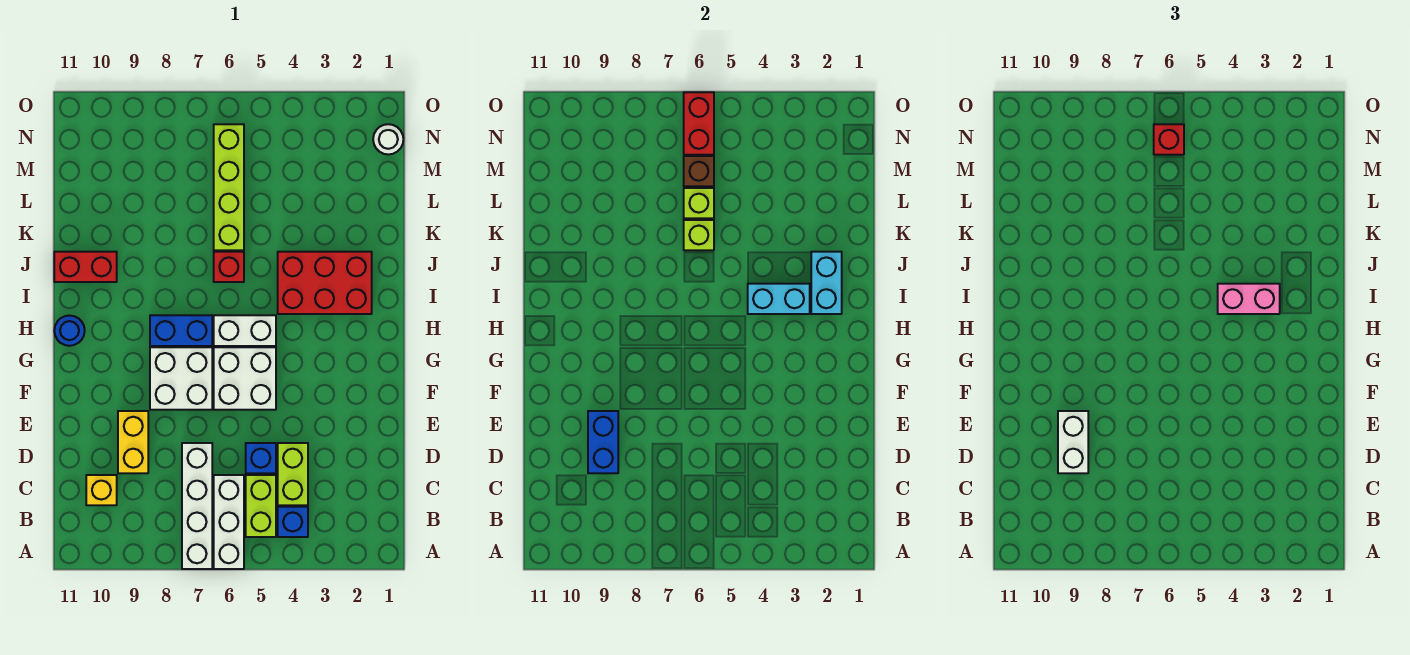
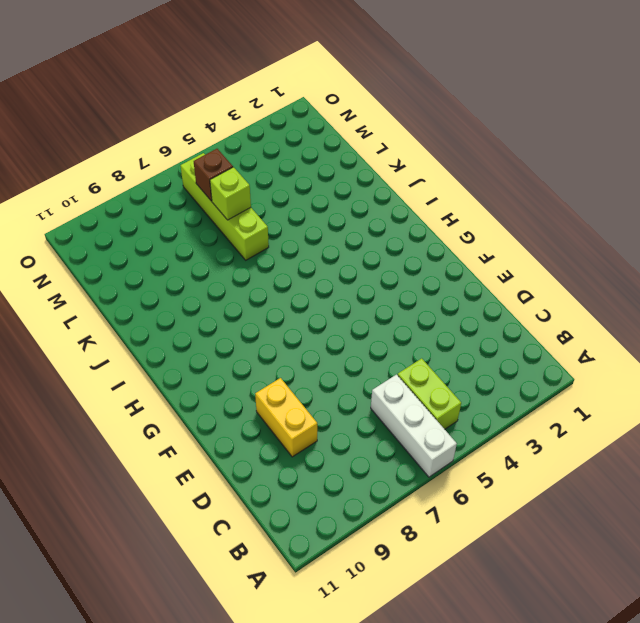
none -> white 1x4 brick [182,443,212,569]
none -> blue 1x1 brick [278,507,308,537]
none -> lime 1x2 brick [278,443,308,505]

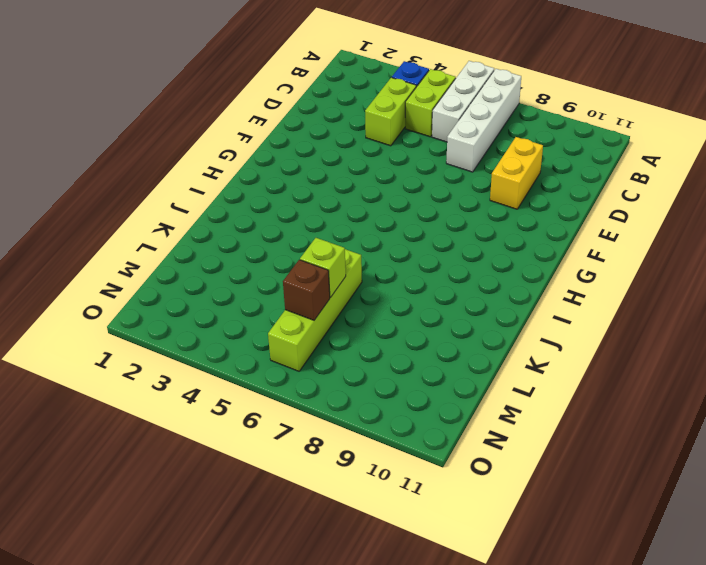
none -> yellow 1x1 brick [86,475,117,505]
none -> blue 1x1 brick [246,443,276,473]
none -> white 2x2 brick [214,347,276,410]

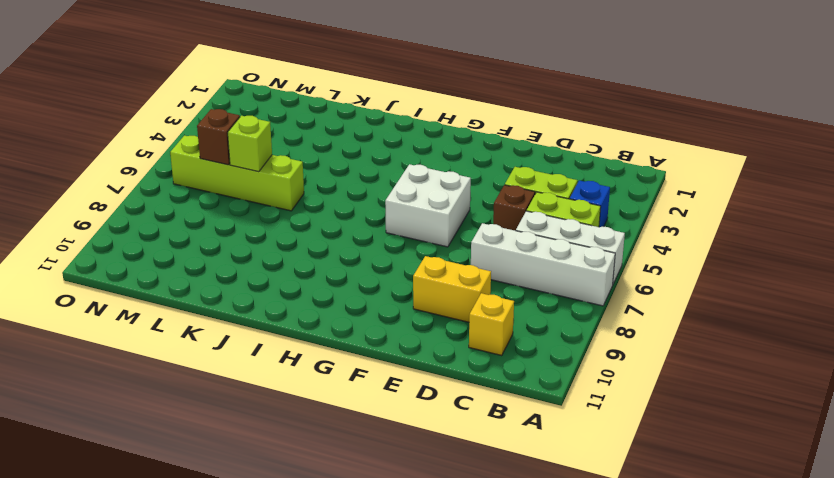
brown 1x1 brick [493,185,535,231] -> blue 1x1 brick [246,443,276,473]
none -> white 2x2 brick [150,347,212,410]
none -> white 1x2 brick [214,315,276,346]
none -> blue 1x2 brick [150,315,212,346]

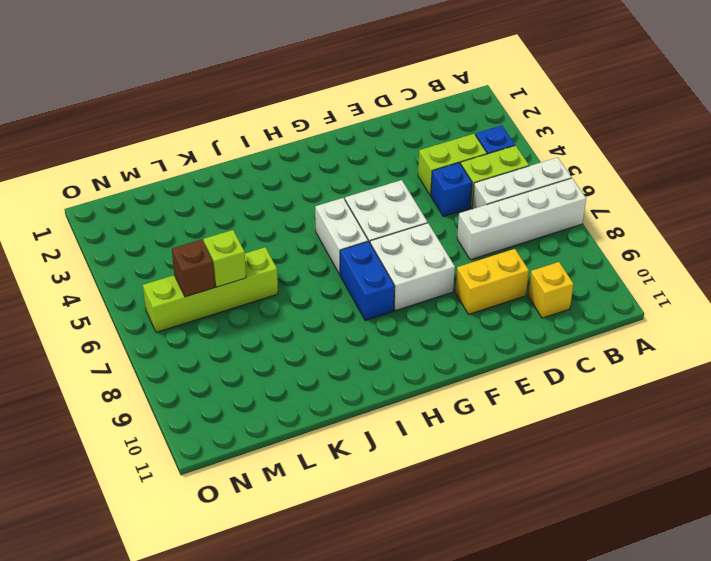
none -> blue 1x1 round brick [54,316,85,346]
none -> red 2x3 brick [278,252,372,314]
none -> red 1x1 brick [214,252,244,282]

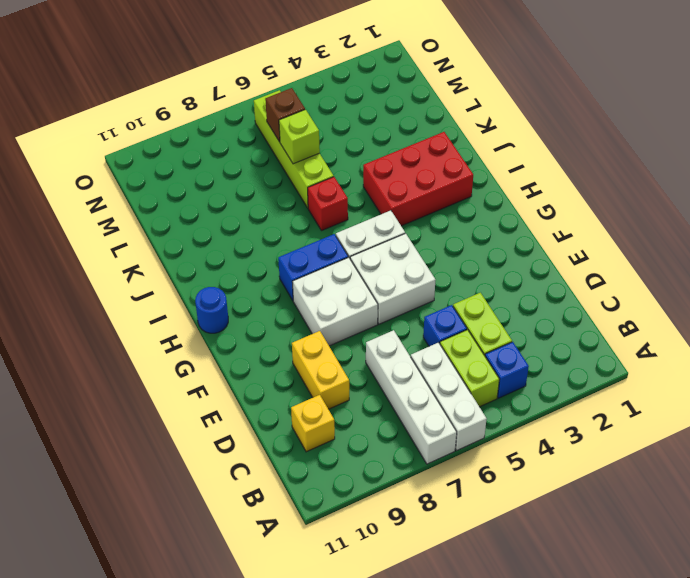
none -> red 1x2 brick [54,252,117,282]
none -> white 1x1 round brick [373,124,403,155]
none -> blue 1x2 brick [588,411,618,473]

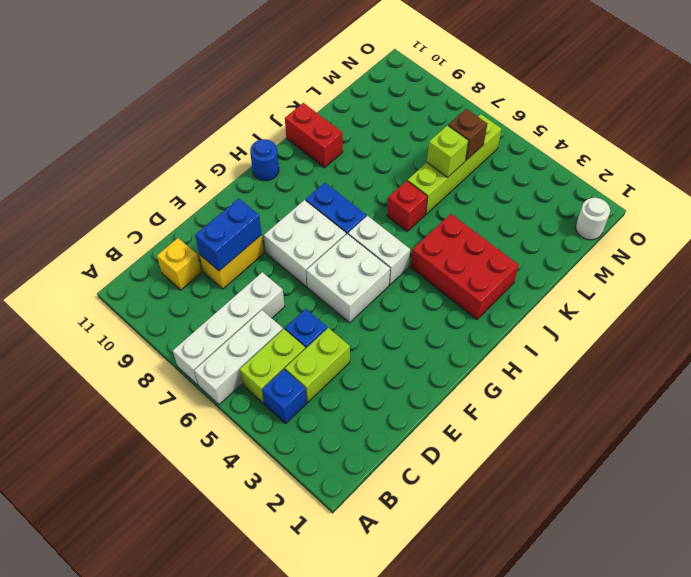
none -> cyan 1x2 brick [811,252,842,314]
none -> cyan 1x2 brick [748,284,810,314]
none -> lime 1x1 brick [684,220,714,250]

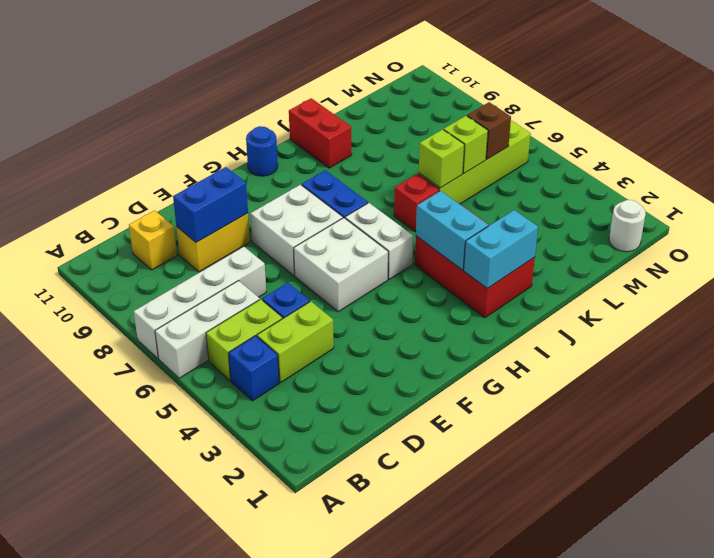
none -> red 1x2 brick [684,92,714,155]
none -> white 1x2 brick [1058,411,1088,473]
none -> pink 1x2 brick [1218,284,1280,314]

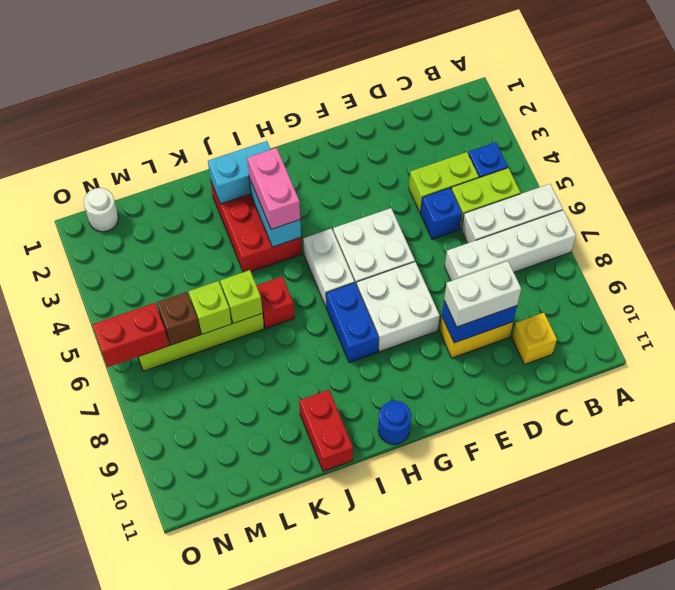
none -> red 1x1 brick [1154,124,1184,155]

